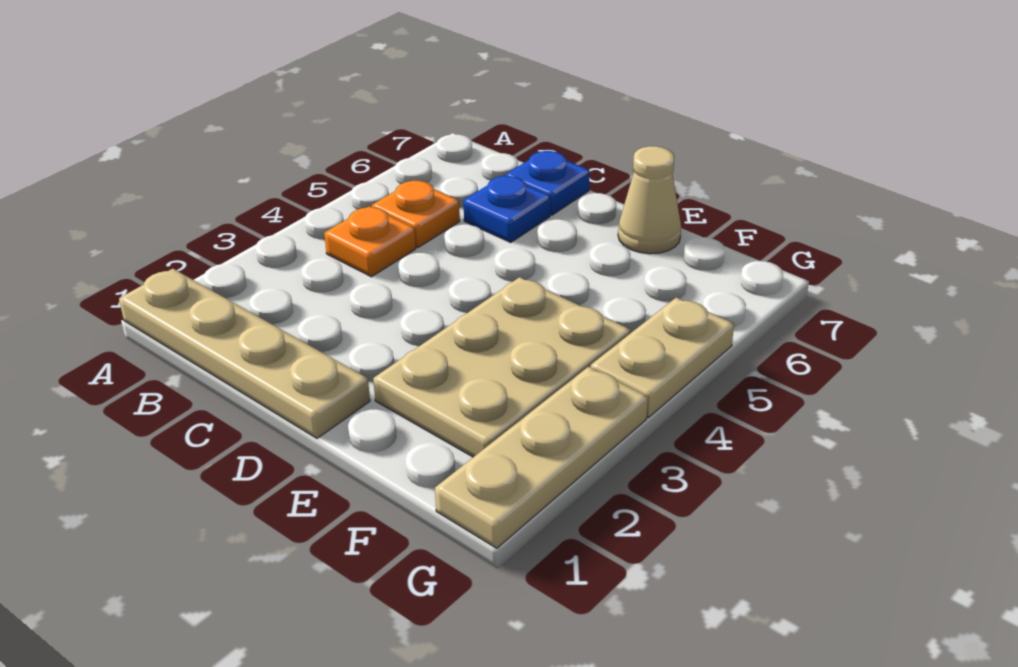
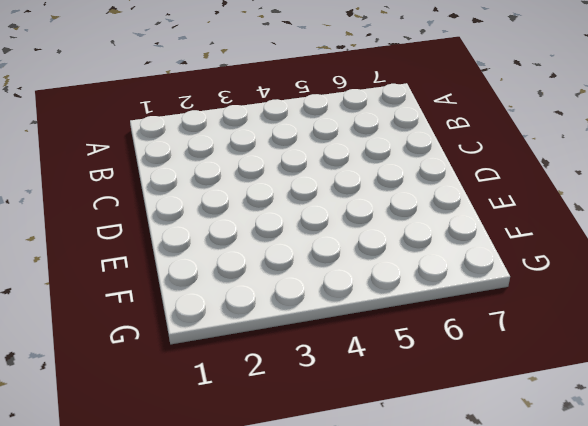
none -> tan 1x4 plate [119,269,370,438]
none -> orange 1x1 plate [324,206,416,277]

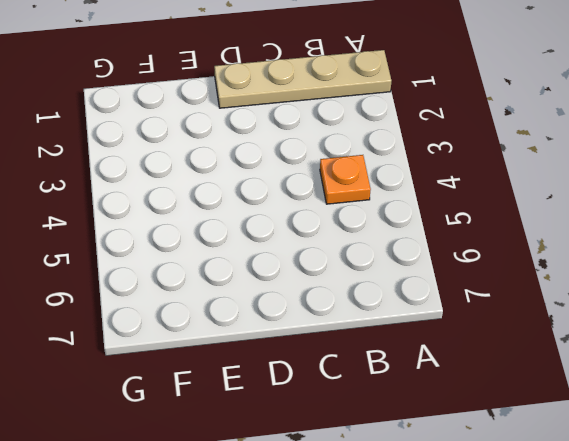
none -> orange 1x1 plate [372,180,460,248]
none -> blue 1x1 plate [463,176,550,242]

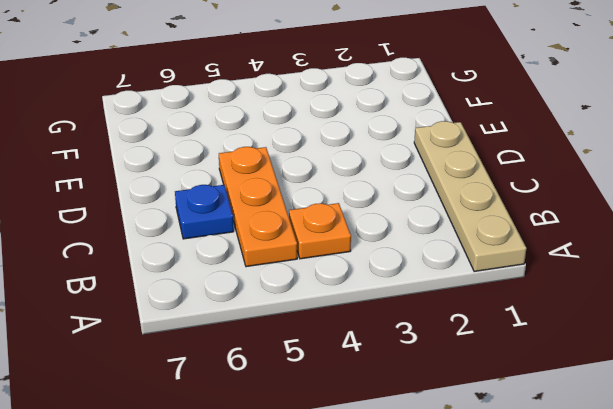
orange 1x3 plate [219,147,297,267] -> orange 1x1 plate [372,180,460,248]
none -> blue 1x1 plate [505,151,590,215]
none -> tan 2x3 plate [373,277,631,457]

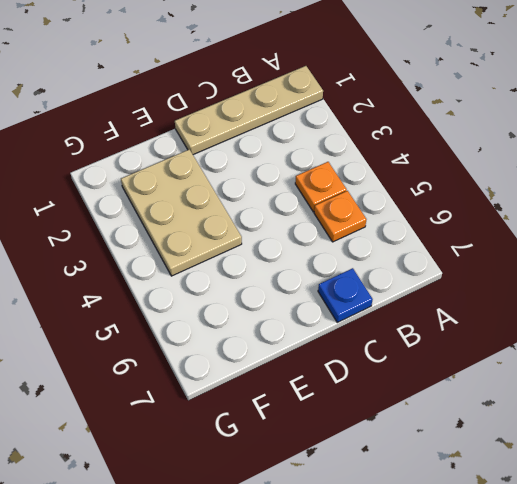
none -> blue 1x1 plate [463,176,550,242]
none -> tan 1x1 cone [618,146,681,254]

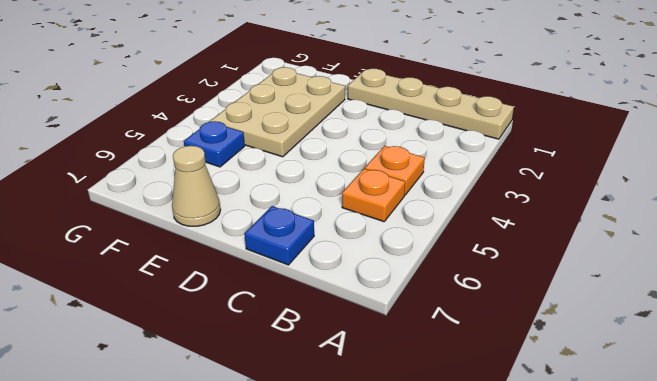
blue 1x1 plate [184,121,245,167] -> blue 1x1 plate moved to [463,176,550,242]
none -> tan 1x3 plate [435,367,648,548]
none -> tan 1x2 plate [590,298,734,418]

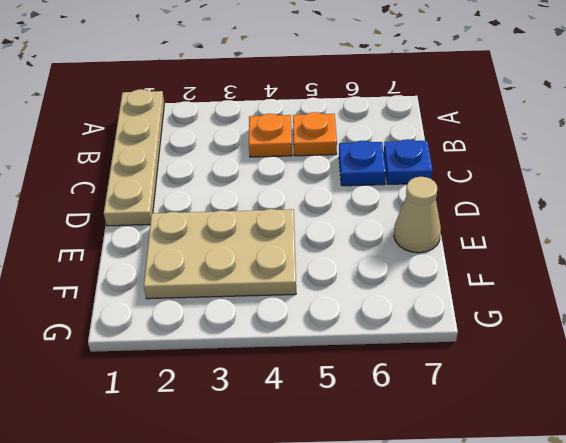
none -> tan 1x3 plate [435,367,648,548]
none -> tan 1x2 plate [590,298,734,418]

